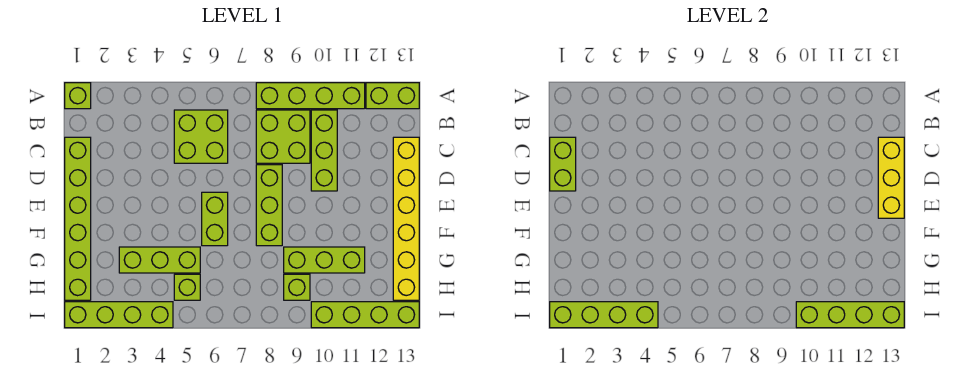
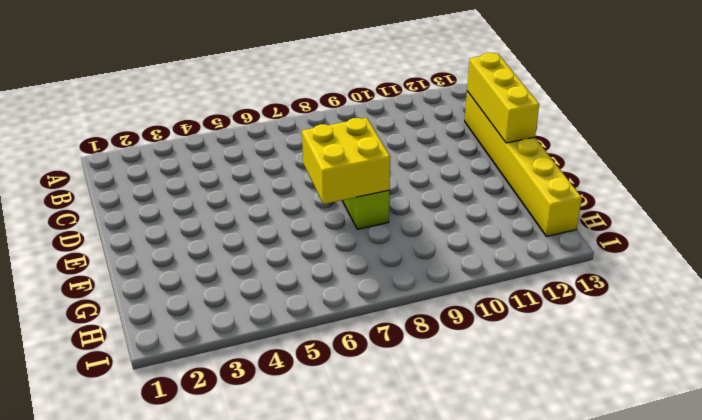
yellow 2x2 brick [302,118,390,204] -> none
none -> lime 1x1 brick [65,83,91,109]
none -> lime 1x4 brick [256,83,365,109]
none -> lime 1x2 brick [366,83,419,109]

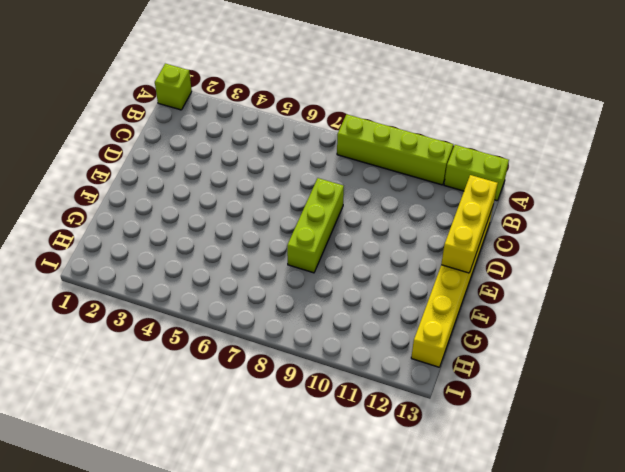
none -> lime 2x2 brick [174,110,228,163]
none -> lime 2x2 brick [256,110,310,163]
none -> lime 1x3 brick [311,110,337,191]

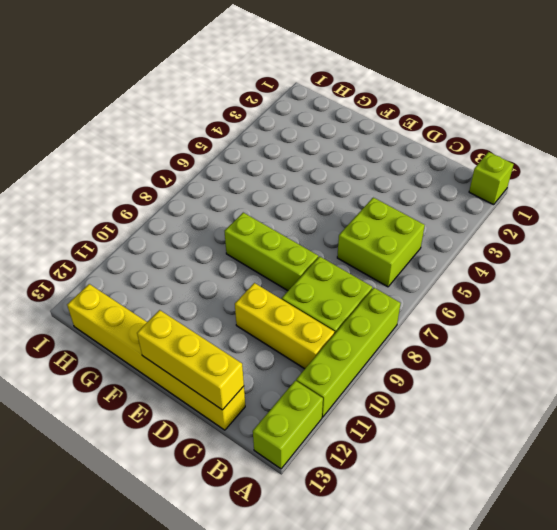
yellow 1x3 brick [235,283,334,369] -> lime 1x3 brick [311,110,337,191]
none -> lime 1x6 brick [65,137,91,300]
none -> lime 1x2 brick [202,192,228,246]
none -> lime 1x3 brick [119,247,200,273]

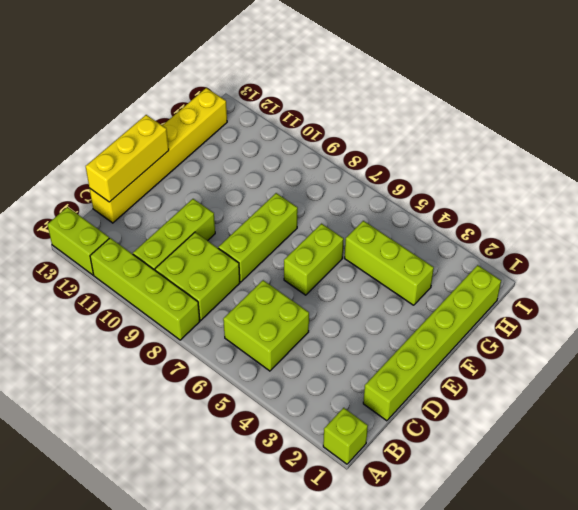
none -> lime 1x3 brick [284,247,365,273]
none -> lime 1x1 brick [174,274,200,300]
none -> lime 1x1 brick [284,274,310,300]

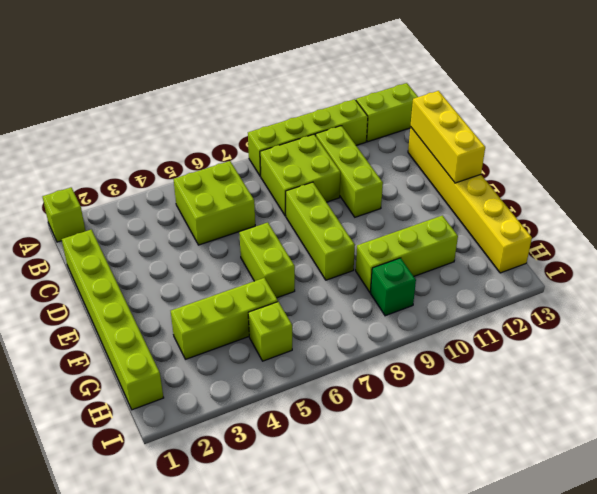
green 1x1 brick [371,258,416,316] -> lime 1x1 brick [284,274,310,300]
none -> lime 1x4 brick [65,302,173,328]
none -> lime 1x4 brick [311,302,419,328]
none -> lime 1x2 brick [550,137,576,191]

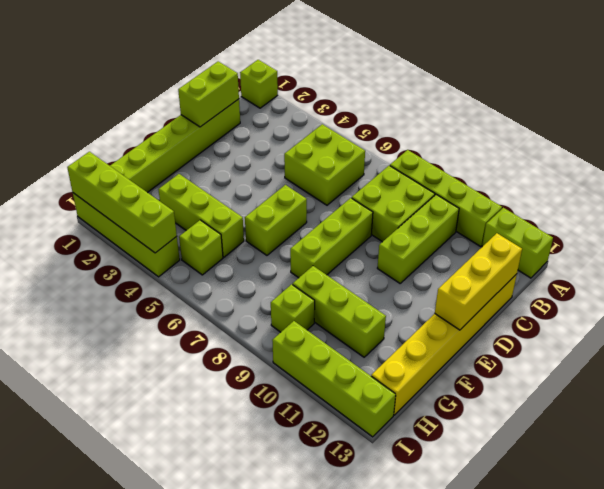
none -> lime 1x4 brick [796,302,904,328]

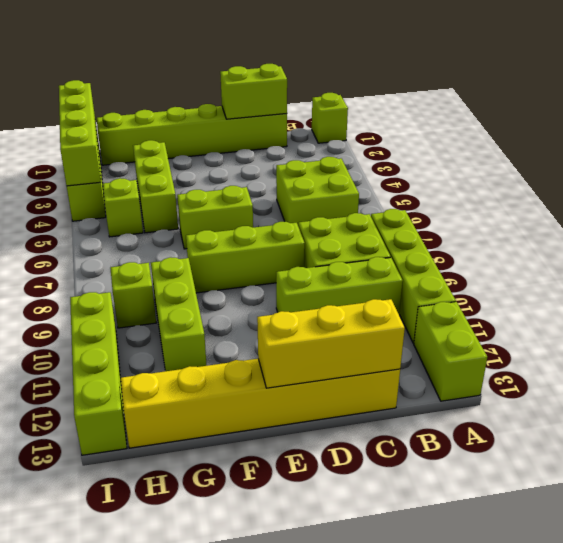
none -> lime 1x4 brick [796,302,904,328]

